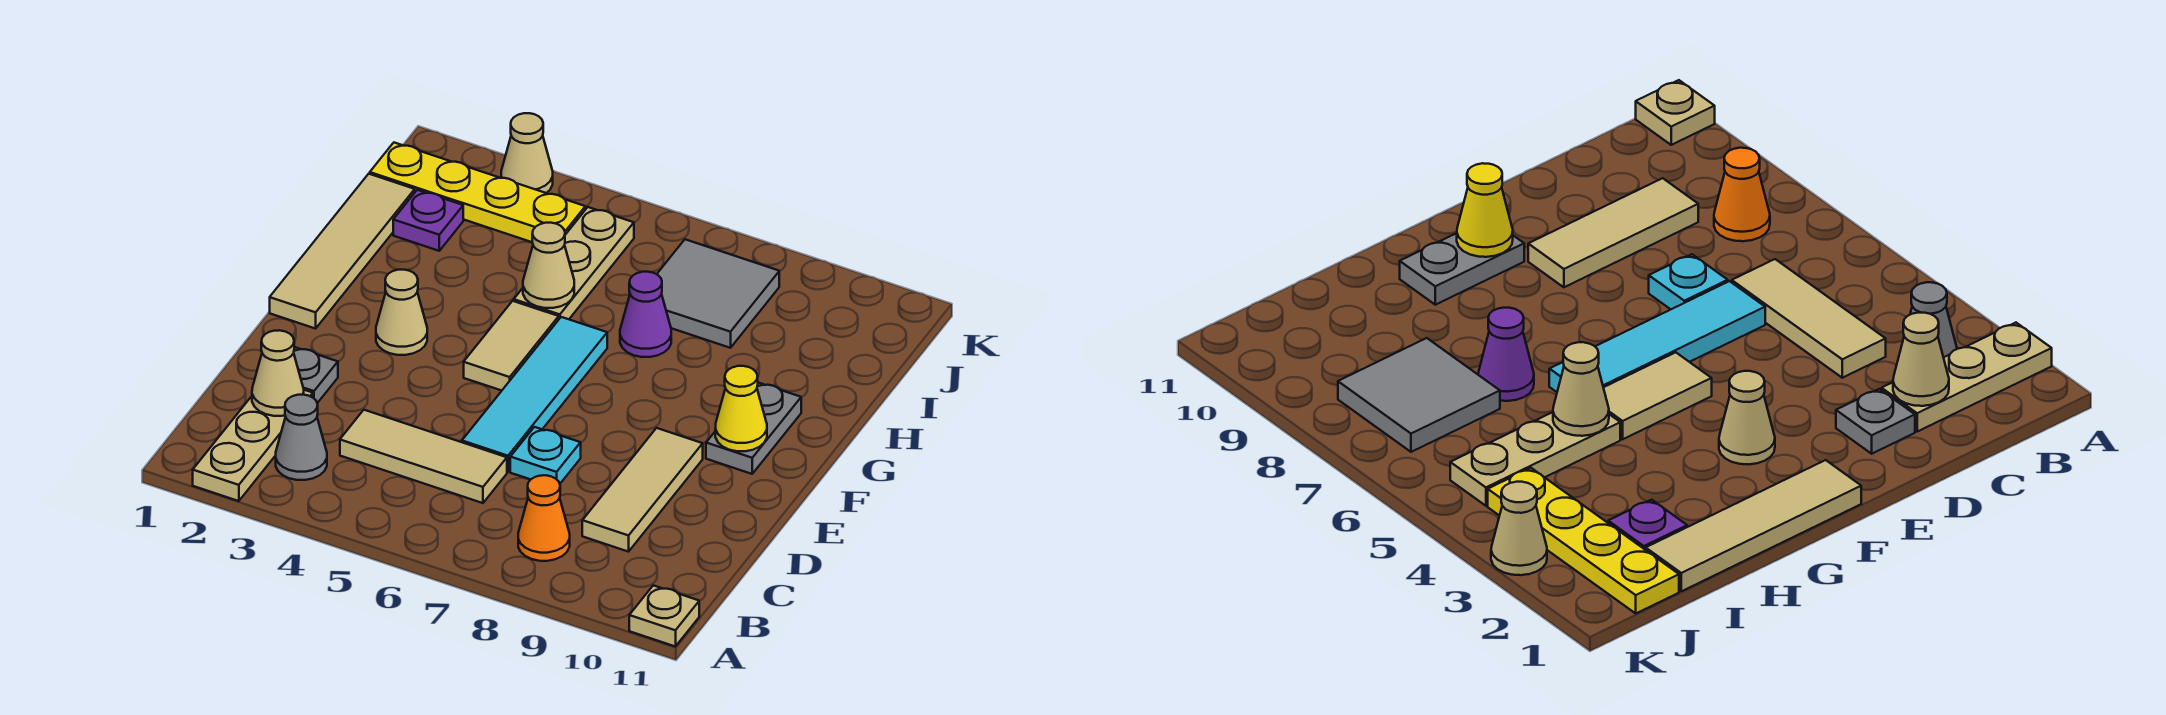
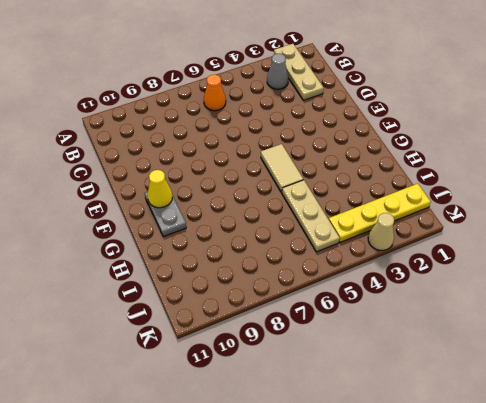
orange 1x1 cone [204,74,226,111] -> orange 1x1 cone moved to [518,475,570,561]
none -> tan 1x1 plate [629,585,699,647]
none -> tan 1x3 tile [340,410,507,503]
none -> tan 1x3 tile [582,428,703,552]

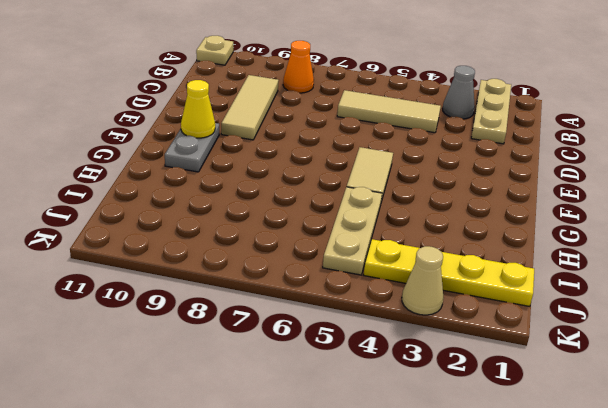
none -> grey 1x1 plate [294,347,338,403]
none -> cyan 1x4 tile [462,317,607,472]
none -> cyan 1x1 plate [510,427,581,483]

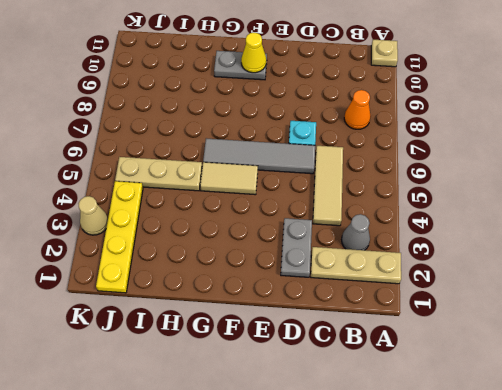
grey 1x2 plate [281,218,312,277] -> grey 1x1 plate [294,347,338,403]
grey 1x4 tile [203,138,315,174] -> cyan 1x4 tile [462,317,607,472]
none -> tan 1x3 tile [582,428,703,552]
none -> tan 1x4 tile [270,174,415,329]
none -> tan 1x1 cone [376,270,427,355]

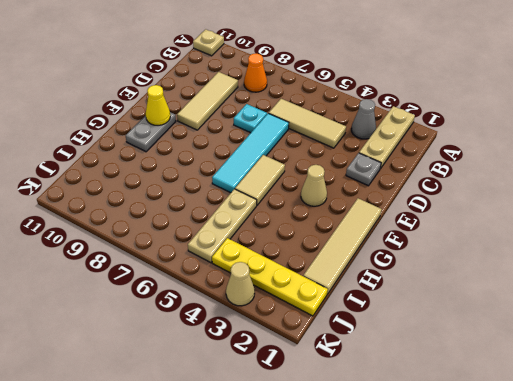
none -> purple 1x1 cone [620,272,671,357]
none -> purple 1x1 plate [393,190,463,251]
none -> grey 2x2 tile [657,239,779,348]

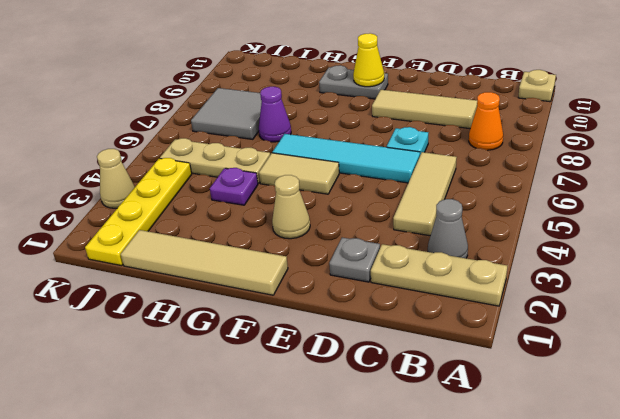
purple 1x1 plate [210,168,258,205] -> purple 1x1 plate moved to [393,190,463,251]
none -> tan 1x1 cone [252,330,304,416]
none -> tan 1x1 cone [523,223,574,308]

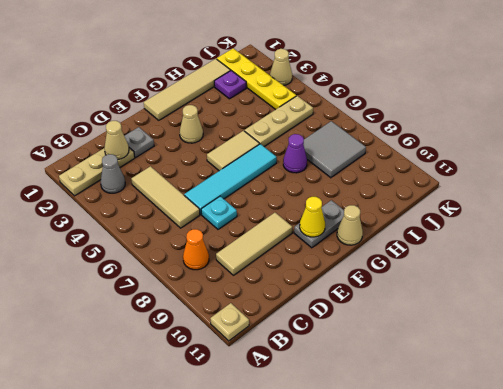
tan 1x1 cone [337,205,363,245] -> tan 1x1 cone moved to [523,223,574,308]

